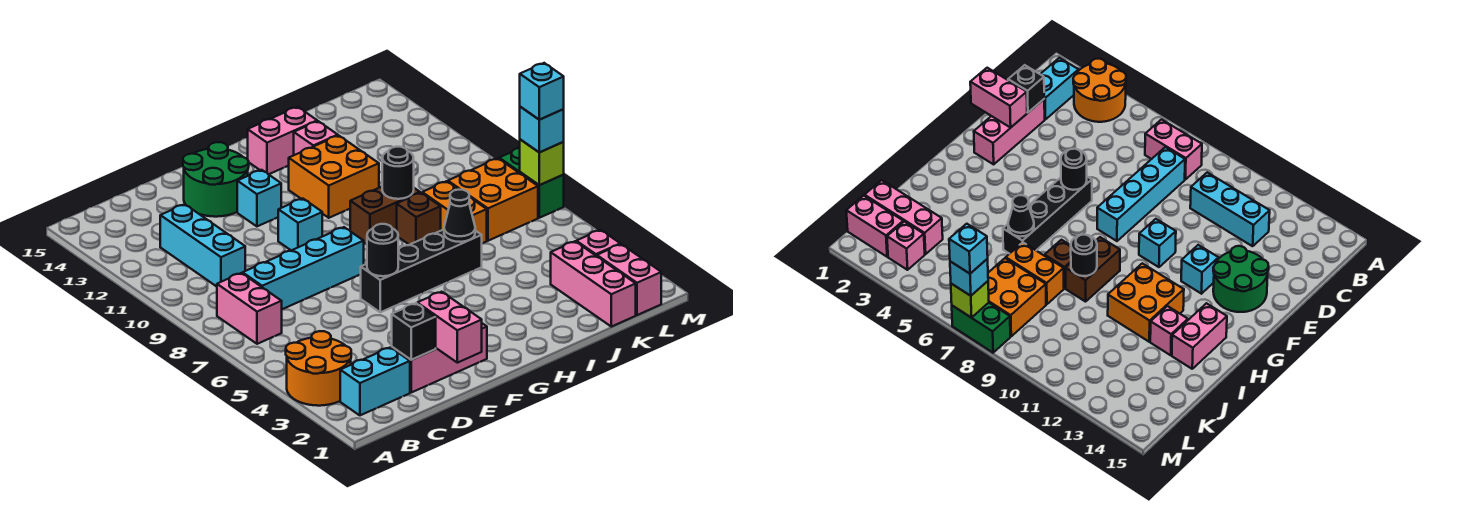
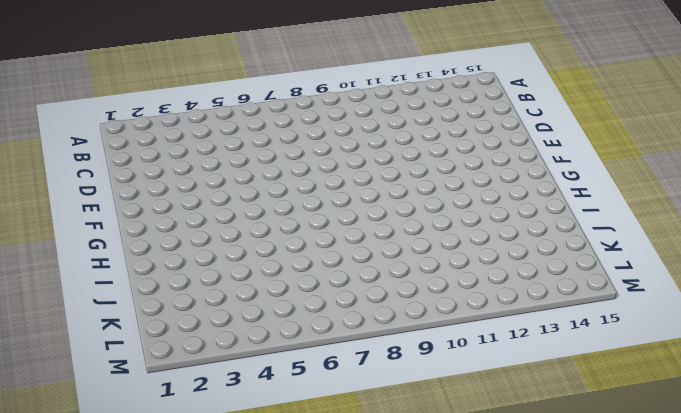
none -> orange 2x2 round brick [286,331,351,406]
none -> cyan 1x2 brick [340,347,410,415]
none -> pink 1x2 brick [217,273,282,344]

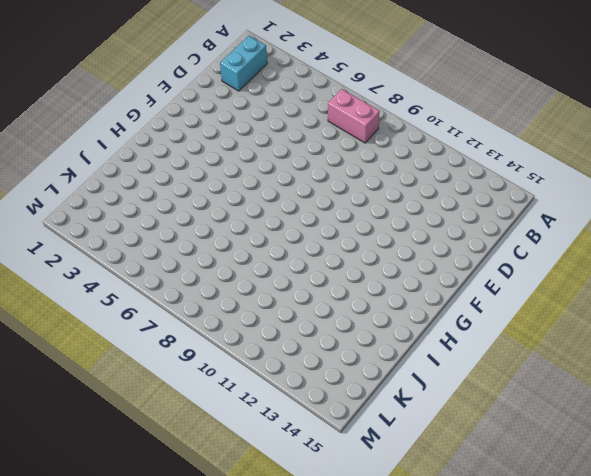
none -> orange 2x2 round brick [286,331,351,406]
none -> cyan 1x4 brick [243,227,364,309]
none -> cyan 1x3 brick [160,204,245,287]

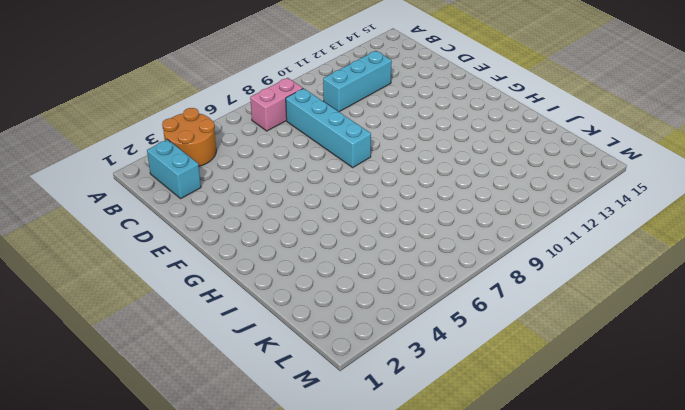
none -> pink 1x3 brick [392,323,487,392]
none -> green 2x2 round brick [183,142,249,217]
none -> black 1x4 brick [361,230,482,312]

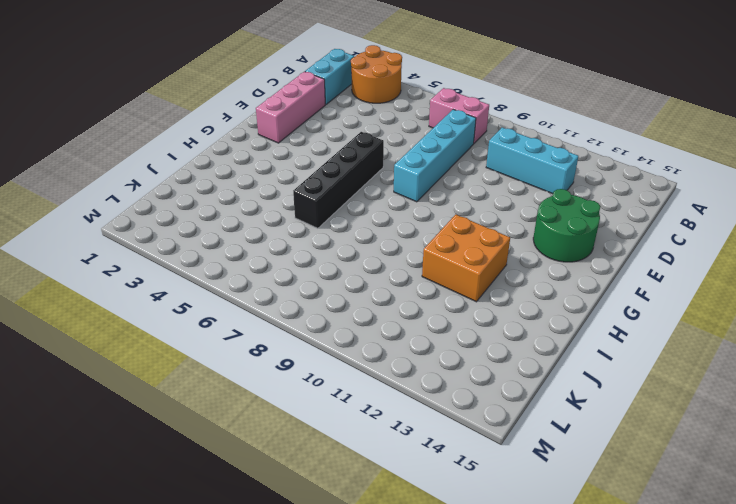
none -> cyan 1x1 brick [278,199,322,250]
none -> cyan 1x1 brick [237,170,281,226]
none -> brown 1x2 brick [350,187,420,244]

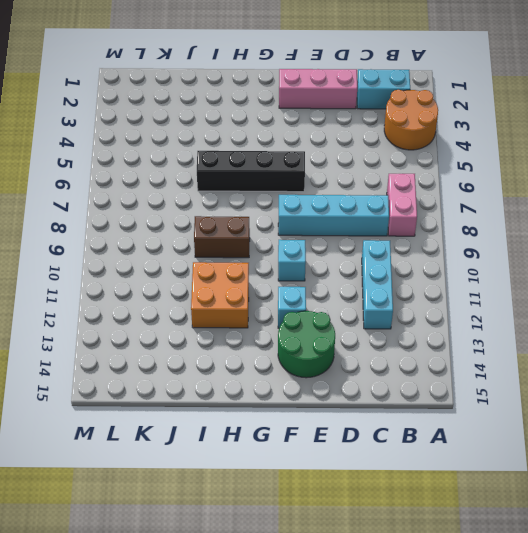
none -> pink 1x2 brick [247,107,317,174]
none -> brown 1x1 brick [397,193,441,245]
none -> pink 1x1 brick [294,121,338,155]

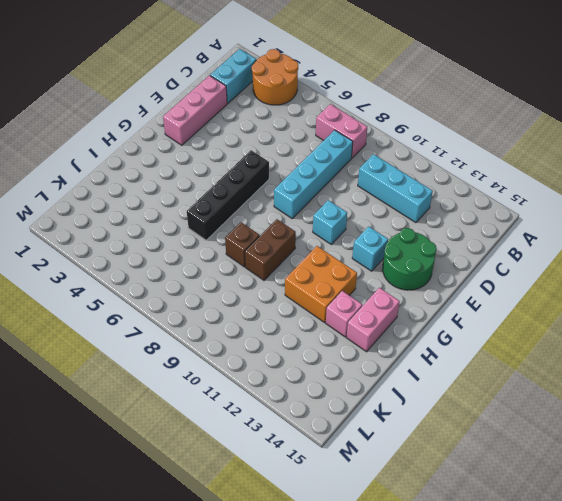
none -> orange 1x2 brick [422,181,487,243]
none -> pink 1x3 brick [551,241,636,327]
none -> orange 2x2 brick [448,158,538,241]

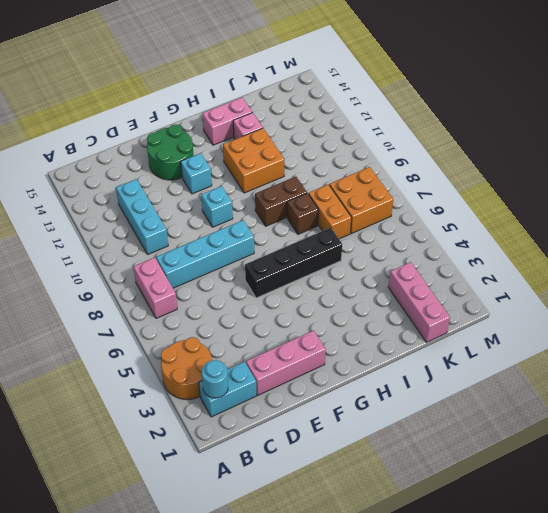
cyan 1x1 round brick [202,360,228,398] -> none
none -> pink 1x2 brick [597,244,661,315]
none -> pink 1x1 brick [576,230,620,256]
none -> green 1x2 brick [499,148,564,218]

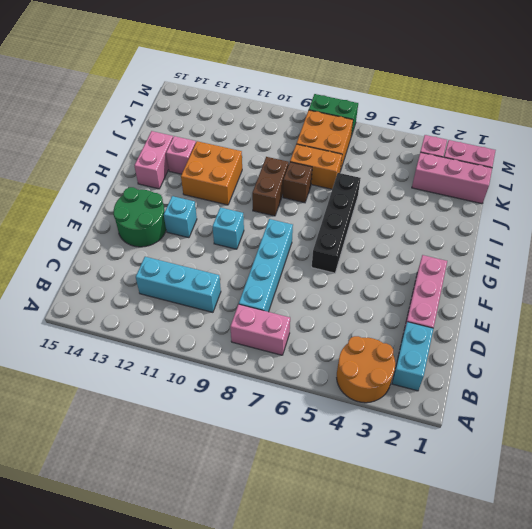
none -> black 1x1 brick [392,303,436,360]
none -> pink 1x2 brick [417,292,482,363]
none -> black 1x1 round brick [367,224,398,276]

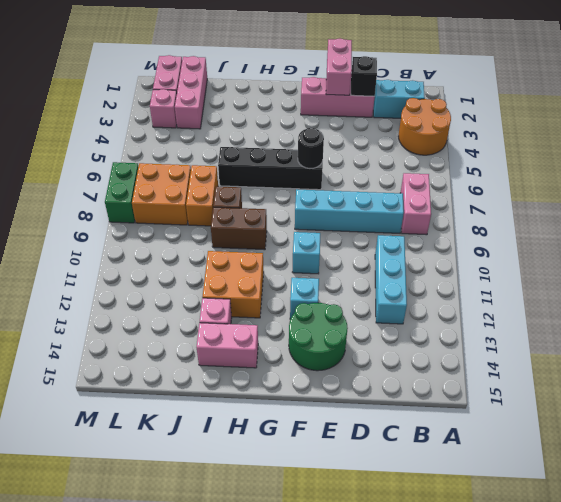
none -> black 1x1 cone [444,190,475,242]
none -> black 1x1 round brick [382,147,414,199]
none -> lime 1x1 brick [520,139,564,185]

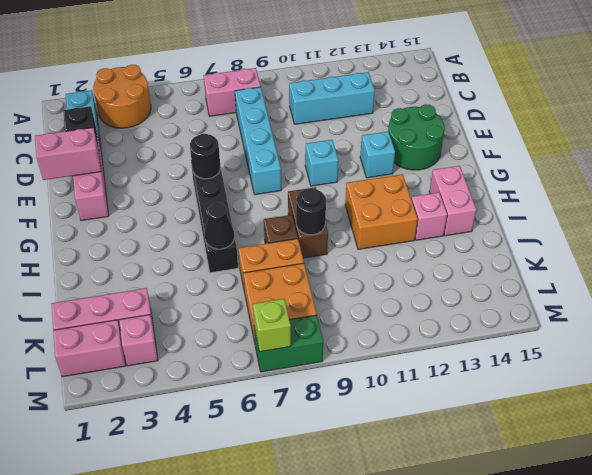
none -> cyan 1x1 brick [520,107,564,152]
none -> cyan 1x1 brick [520,63,564,120]

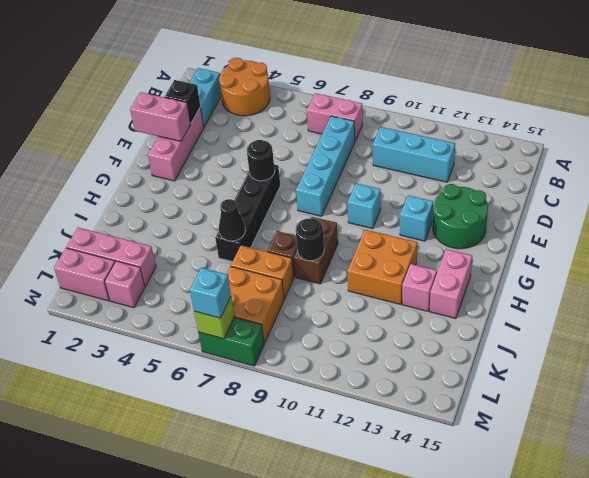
none -> cyan 1x1 brick [520,63,564,120]

